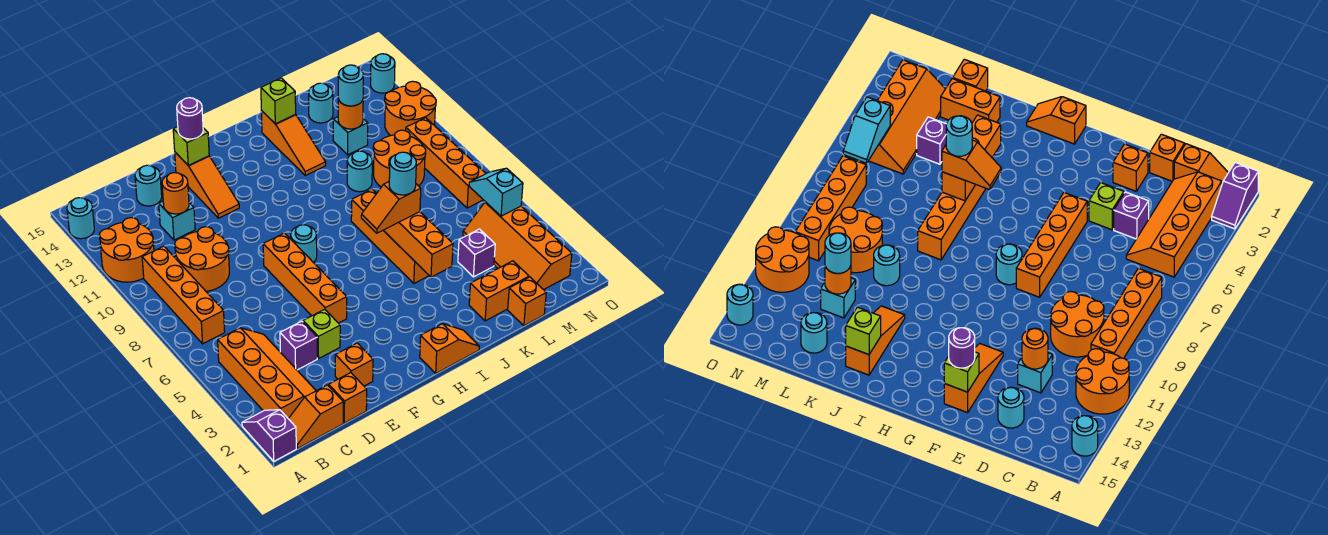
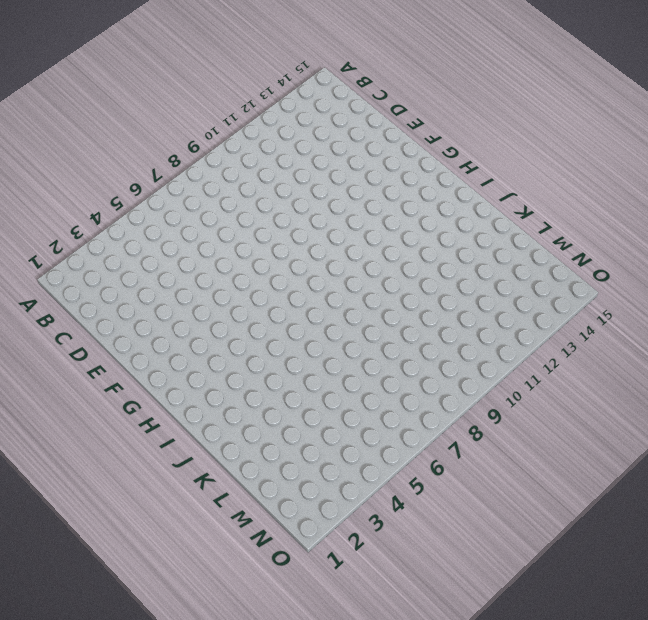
none -> purple 1x2 slope [242,410,296,461]
none -> orange 2x2 round brick [99,218,154,282]
none -> cyan 1x1 round brick [67,198,94,239]
none -> orange 1x2 slope [289,385,343,449]

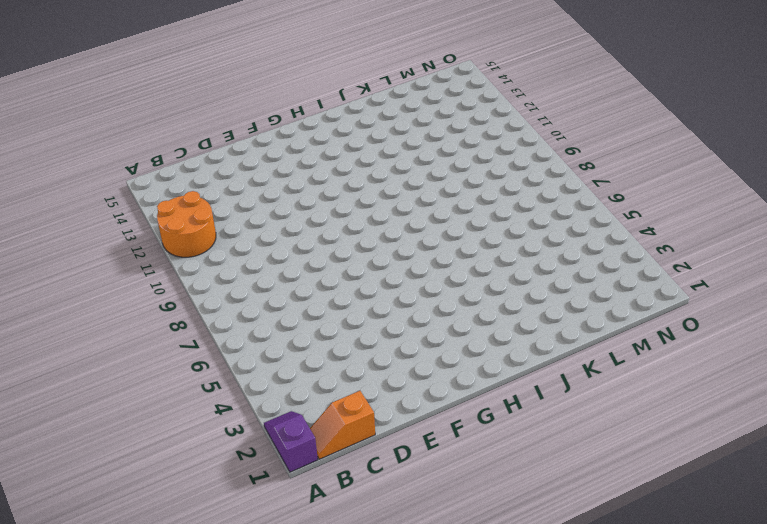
none -> cyan 1x1 round brick [67,198,94,239]
none -> orange 2x4 slope [218,328,316,419]
none -> orange 1x4 brick [142,246,225,344]
none -> orange 2x2 round brick [175,227,229,291]

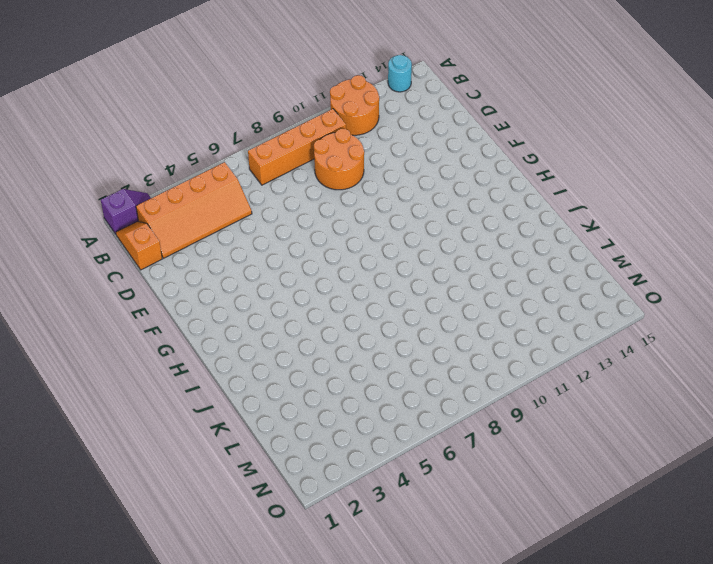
none -> orange 1x1 brick [329,373,367,423]
none -> purple 1x1 brick [280,321,317,370]
none -> cyan 1x1 brick [159,201,195,240]
none -> cyan 1x1 round brick [135,165,162,206]

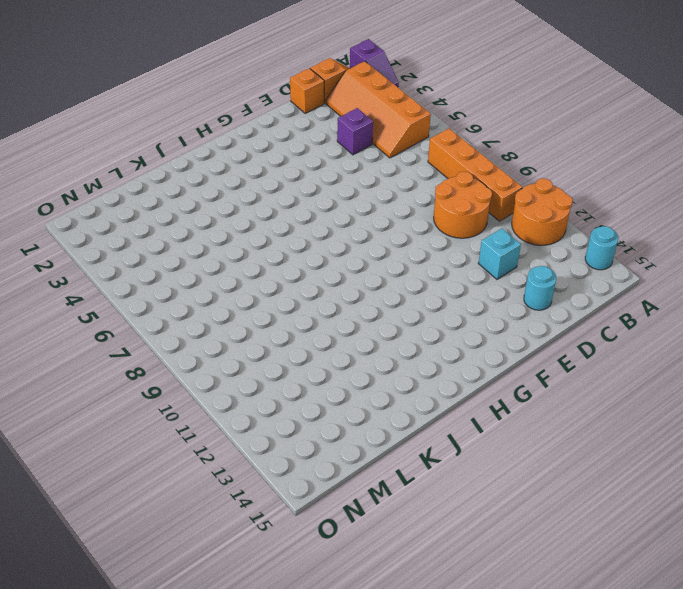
none -> orange 1x1 brick [335,343,373,386]
none -> lime 1x1 brick [303,309,340,358]
none -> orange 1x4 brick [263,233,347,323]
none -> orange 1x3 slope [175,152,239,218]

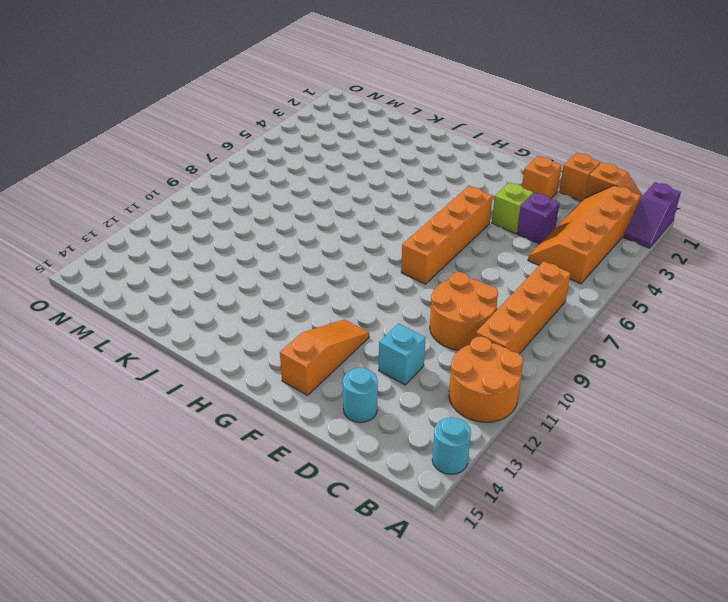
none -> cyan 1x1 round brick [291,225,317,263]
none -> orange 1x2 slope [420,324,479,373]
none -> orange 1x4 brick [351,189,429,283]
none -> orange 1x3 slope [261,111,326,176]

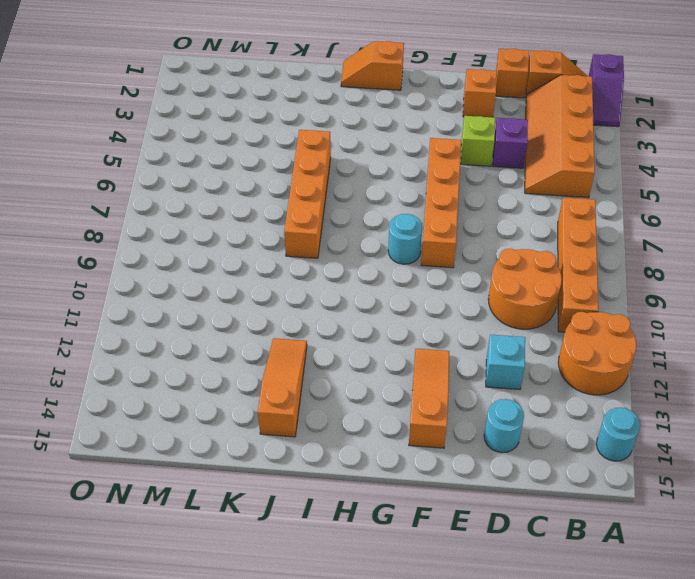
none -> orange 1x2 brick [469,261,529,321]
none -> cyan 1x1 round brick [347,151,372,192]
none -> orange 1x1 brick [508,277,546,326]
none -> purple 1x1 brick [458,229,495,277]

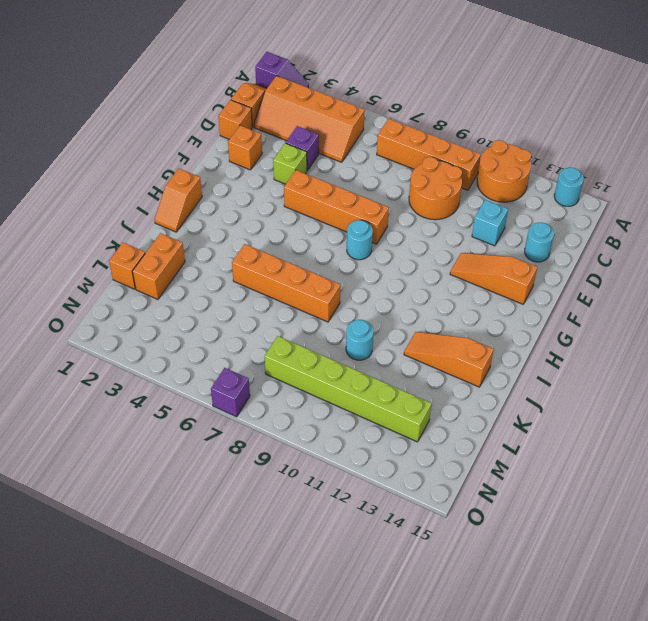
lime 1x6 brick [265,336,432,442] -> orange 2x2 round brick [373,130,426,187]
purple 1x1 brick [211,368,250,417] -> purple 1x1 brick moved to [458,229,495,277]
none -> cyan 1x1 brick [333,117,368,155]
none -> cyan 1x1 round brick [309,83,333,123]
none -> orange 2x4 slope [463,202,572,290]
none -> orange 1x4 brick [406,118,486,208]

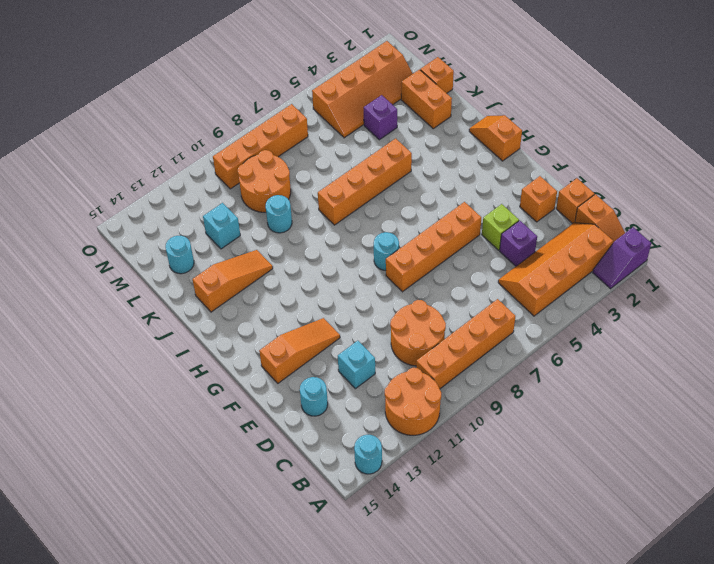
none -> orange 2x2 round brick [385,81,436,136]
none -> cyan 1x1 round brick [371,54,395,93]
none -> orange 1x1 round brick [162,173,189,214]
none -> lime 1x1 brick [173,127,209,165]

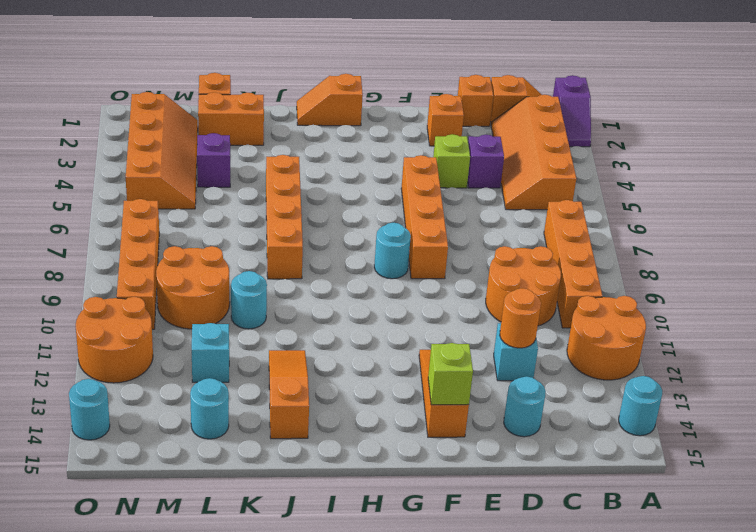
none -> orange 1x3 brick [383,212,453,277]
none -> lime 1x1 brick [261,78,296,124]
none -> orange 1x1 round brick [338,99,363,129]
none -> cyan 1x2 slope [469,168,523,216]

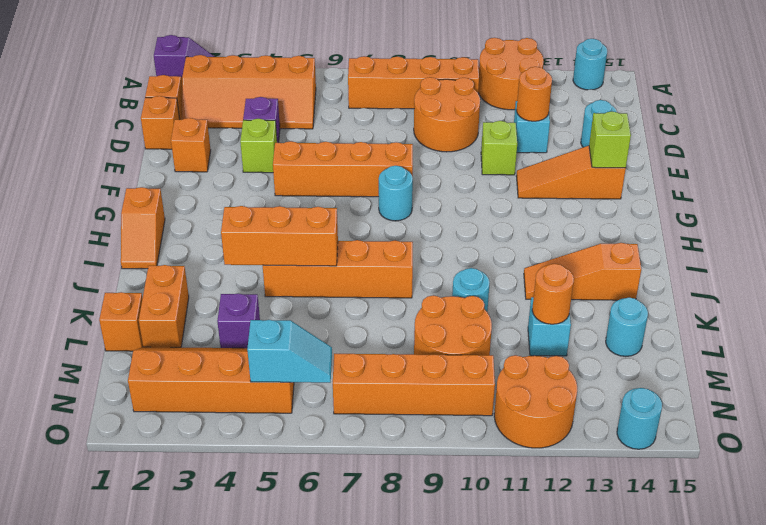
lime 1x1 brick [481,121,517,175] -> lime 1x1 brick moved to [261,78,296,124]
none -> purple 1x1 round brick [177,98,203,139]
none -> orange 1x2 slope [361,182,421,233]
none -> cyan 1x1 round brick [338,65,364,106]
none -> cyan 1x1 round brick [389,152,416,195]

